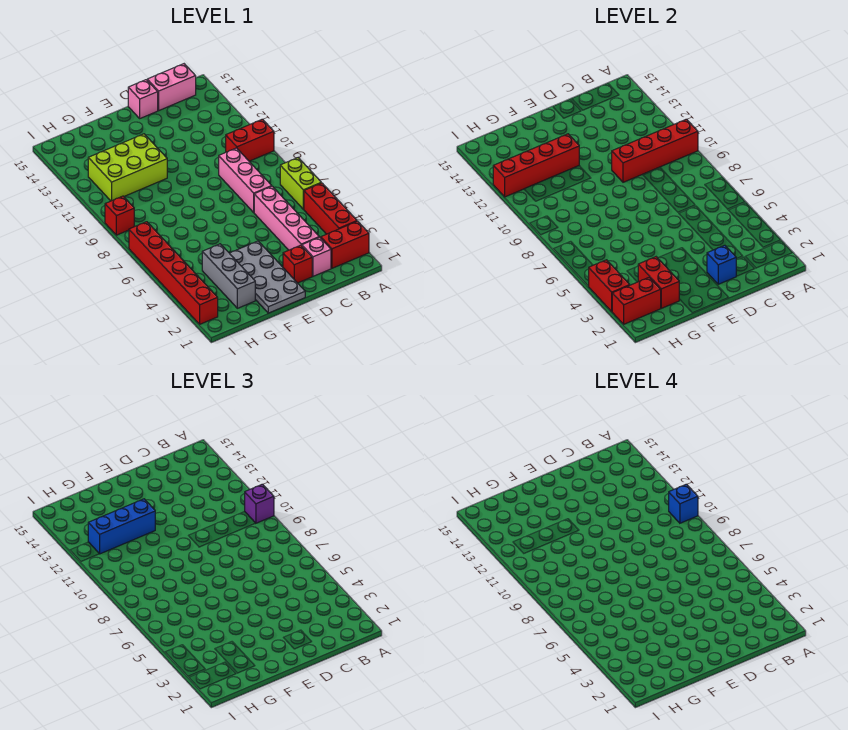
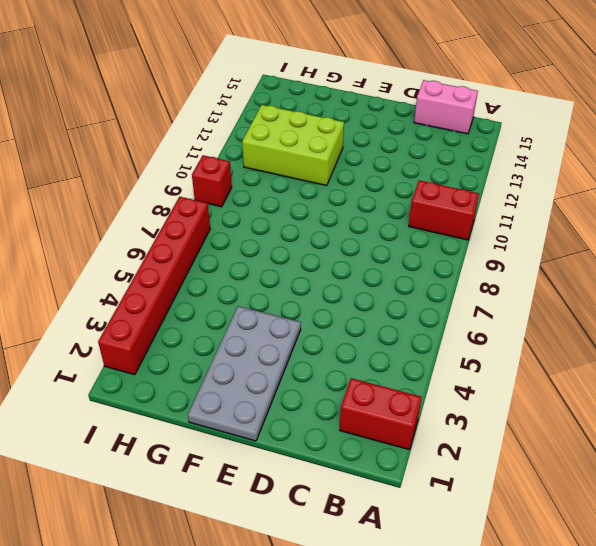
none -> red 1x3 brick [304,183,357,234]
none -> lime 1x2 brick [280,158,321,209]
none -> pink 1x1 brick [301,237,331,276]

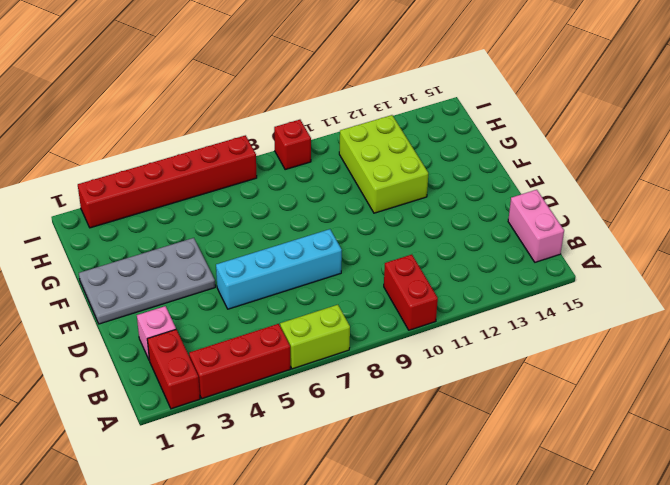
cyan 1x4 brick [216,229,342,309] -> none
none -> pink 1x4 brick [254,186,319,250]
none -> pink 1x3 brick [219,148,271,212]
none -> red 1x1 brick [283,245,312,283]

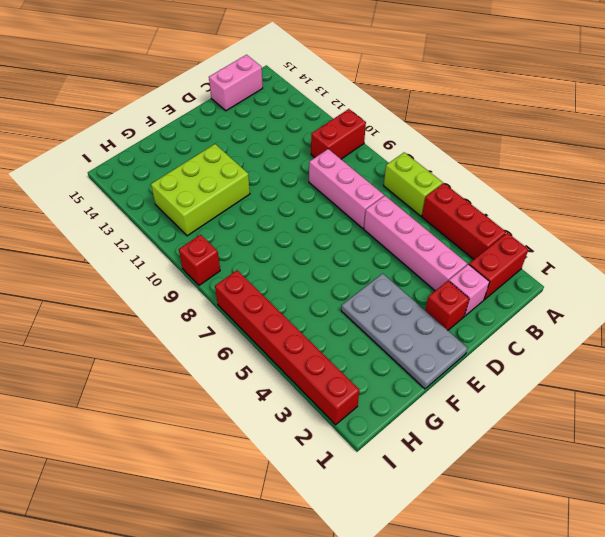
none -> pink 1x1 brick [128,80,158,118]
none -> grey 1x3 brick [202,244,255,308]
none -> red 1x4 brick [612,119,698,182]

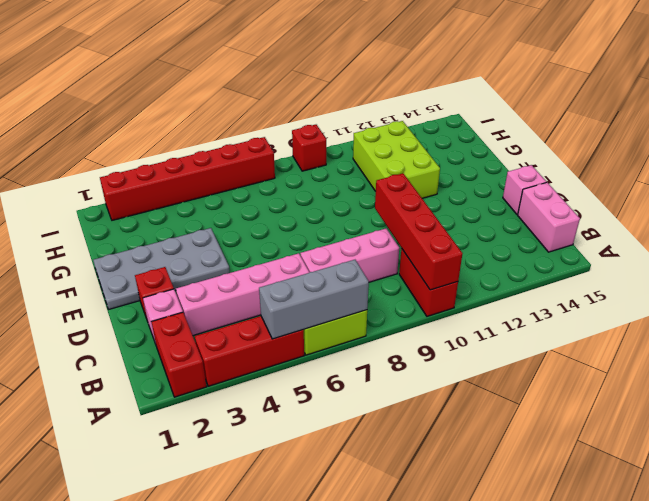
grey 1x3 brick [259,260,369,339] -> grey 1x3 brick moved to [202,244,255,308]
none -> blue 1x1 brick [707,245,736,284]
none -> red 1x4 brick [493,134,579,197]
none -> red 1x2 brick [638,257,679,308]

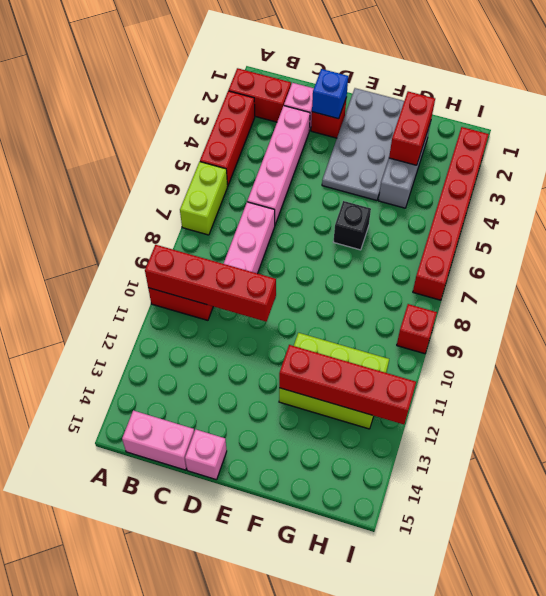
black 1x1 brick [333,201,371,250] -> none
none -> red 1x2 brick [612,278,661,324]
none -> red 1x2 brick [589,260,630,311]
none -> purple 1x1 brick [245,484,274,523]

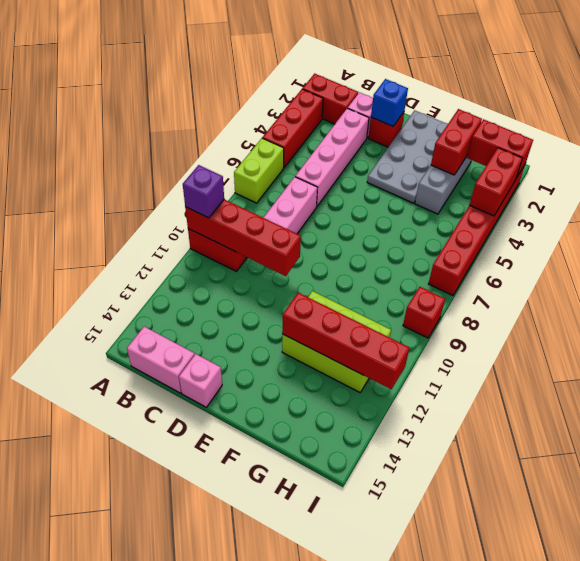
none -> blue 1x3 brick [88,499,155,554]
none -> blue 1x1 brick [669,484,698,523]

